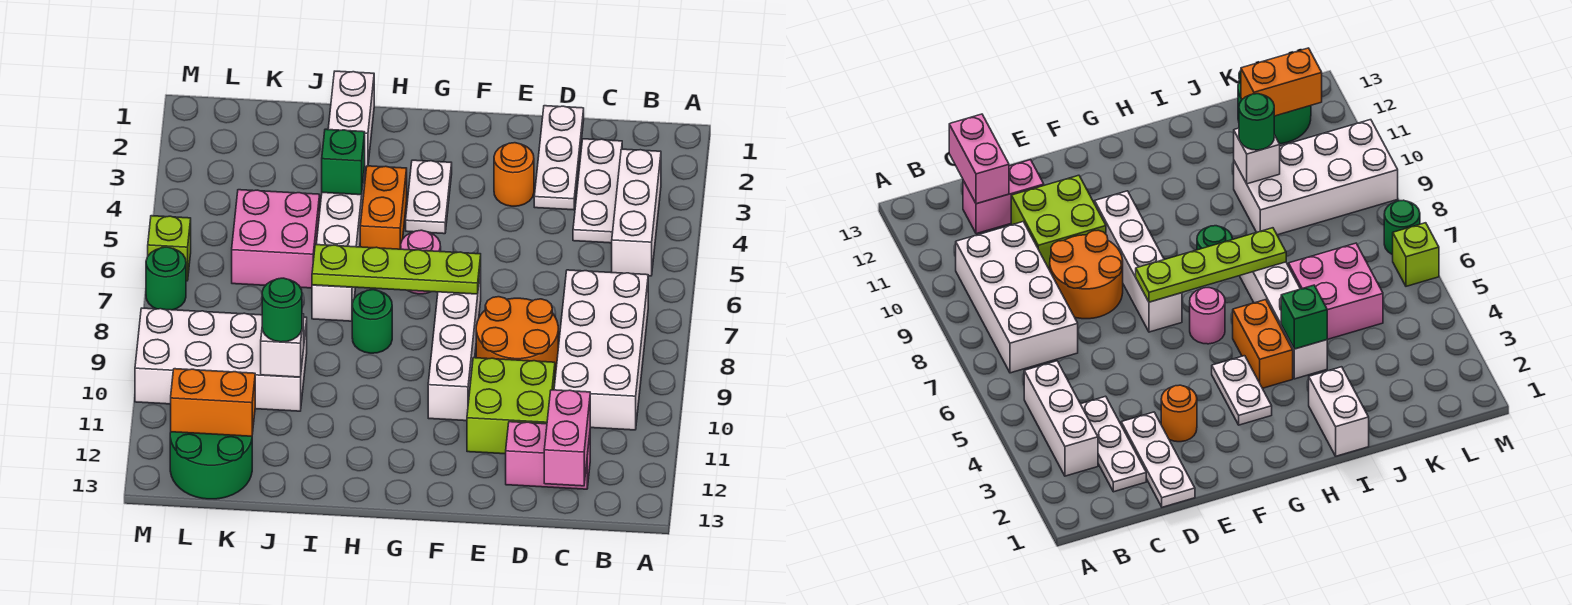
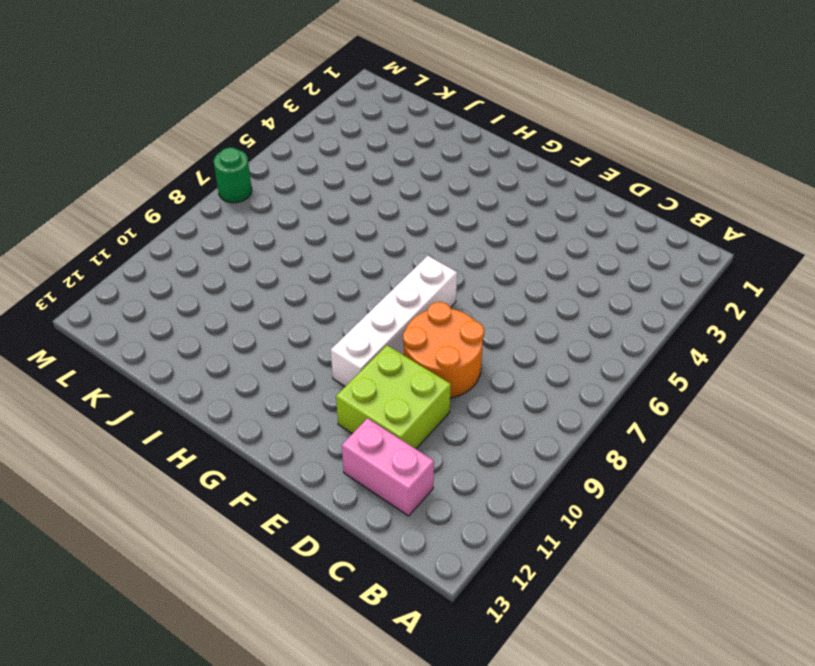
none -> white 1x3 brick [612,149,661,276]
none -> white 2x4 brick [554,270,648,430]
none -> white 1x3 plate [573,139,622,243]

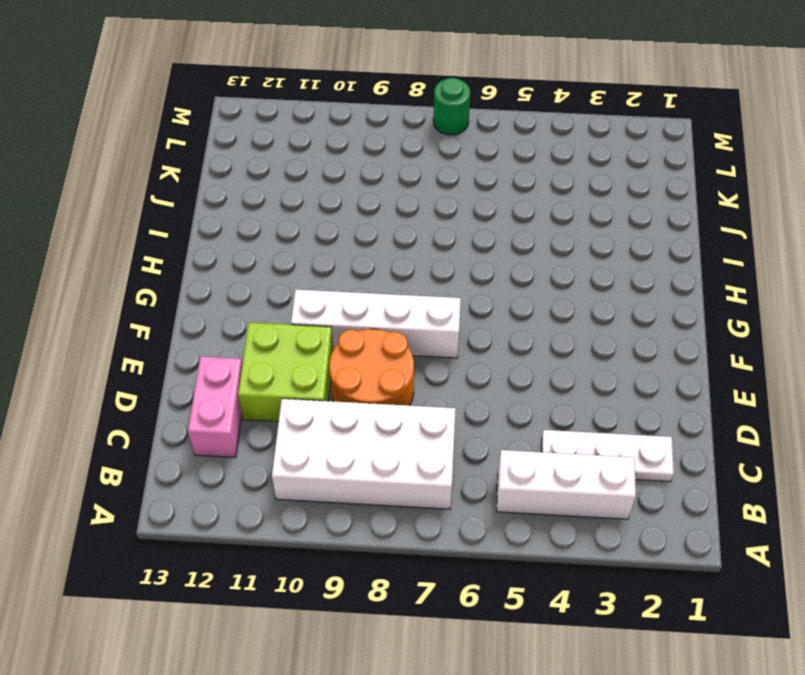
none -> white 1x3 plate [534,106,584,210]
none -> orange 1x1 round brick [494,143,534,206]
none -> white 1x2 plate [406,160,452,234]

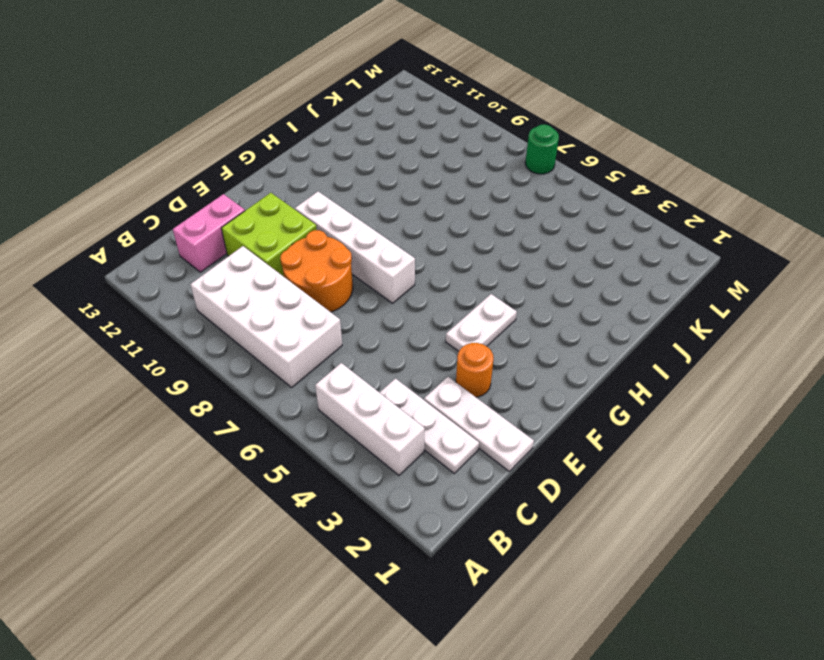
white 1x2 plate [446,294,517,351] -> white 1x2 plate turned to [406,160,452,234]
none -> pink 1x1 round brick [401,230,441,294]
none -> orange 1x2 brick [360,166,407,249]
none -> green 1x1 round brick [352,290,392,353]

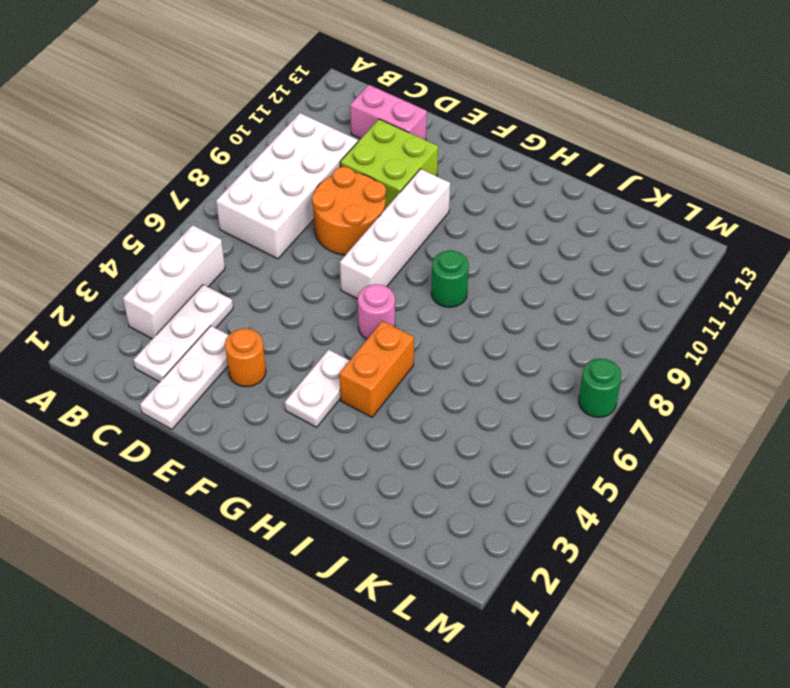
none -> white 1x2 brick [328,71,374,167]
none -> white 1x4 brick [312,168,365,321]
none -> pink 2x2 brick [232,190,320,288]

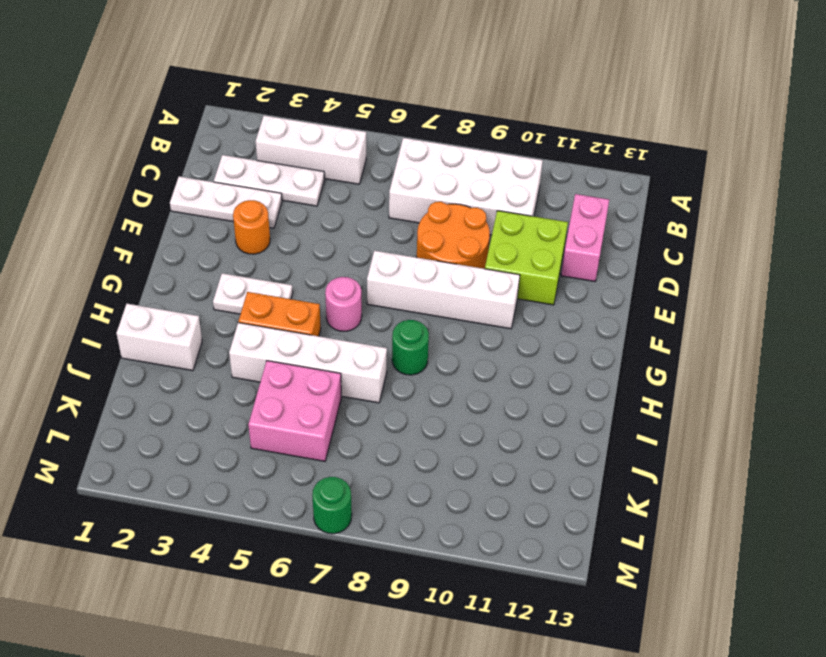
none -> white 2x4 brick [135,308,307,411]
none -> green 2x2 round brick [170,432,252,499]
none -> lime 1x1 brick [148,216,191,281]

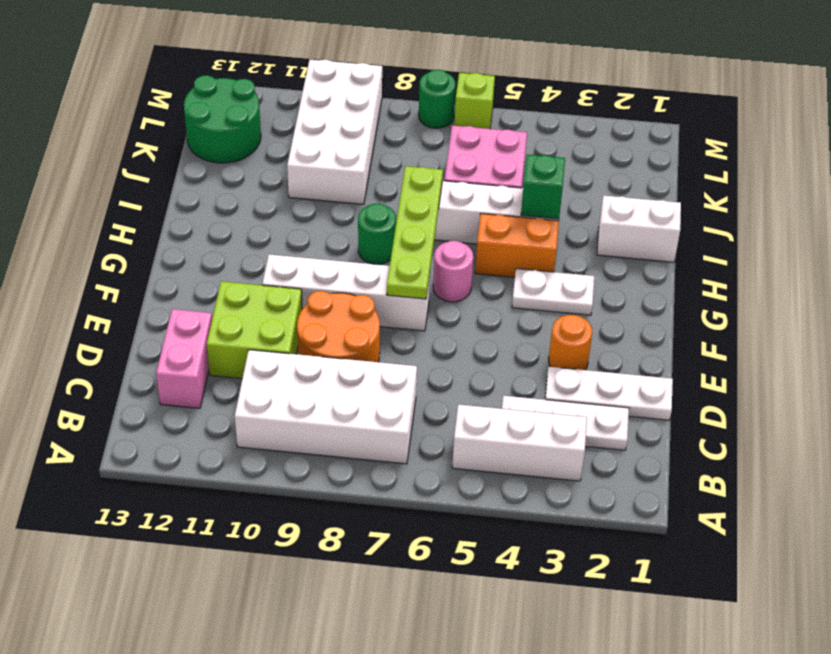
none -> pink 1x2 brick [544,390,590,486]
none -> white 1x1 brick [261,314,304,377]
none -> orange 1x2 brick [171,369,255,436]

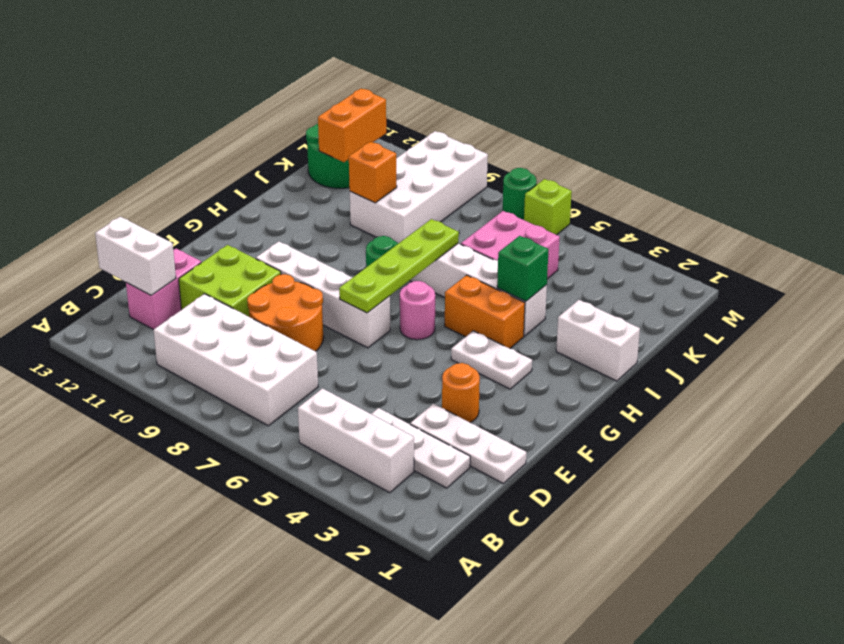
white 1x2 brick [95,217,176,295] -> pink 1x2 brick [544,390,590,486]
orange 1x1 brick [349,142,397,203] -> white 1x1 brick [261,314,304,377]
none -> green 1x1 round brick [262,278,302,342]

